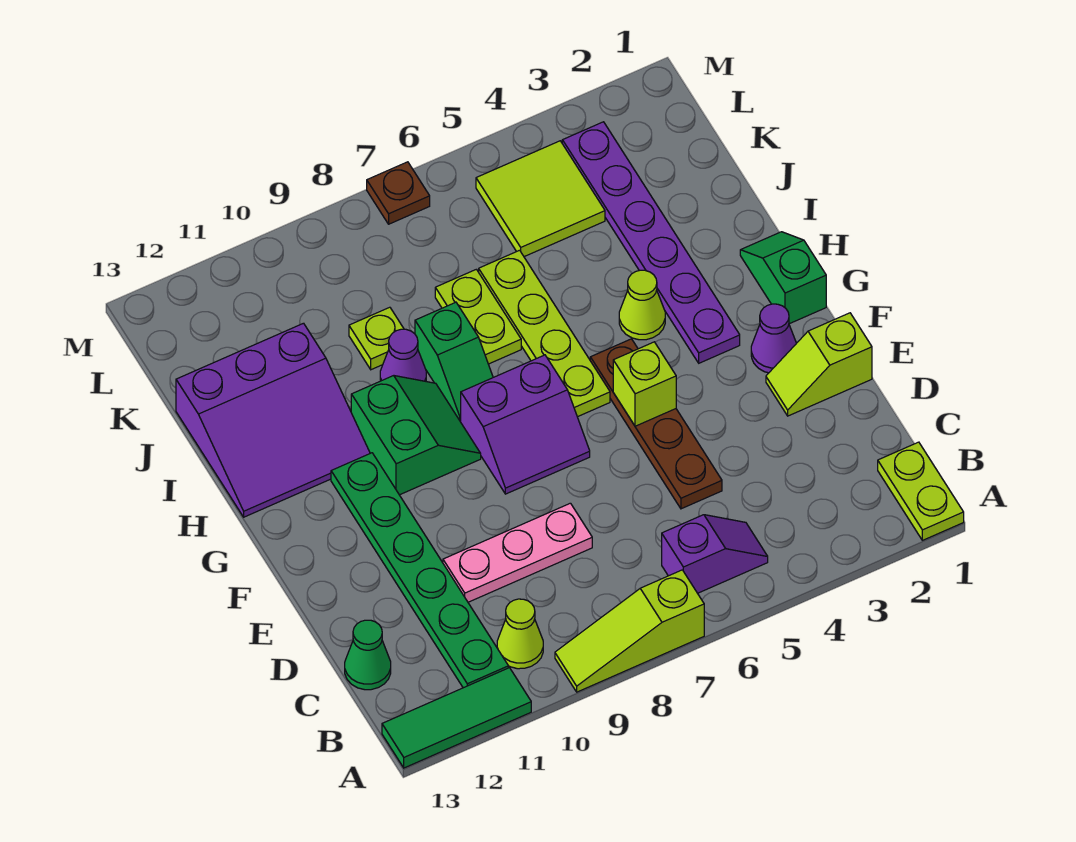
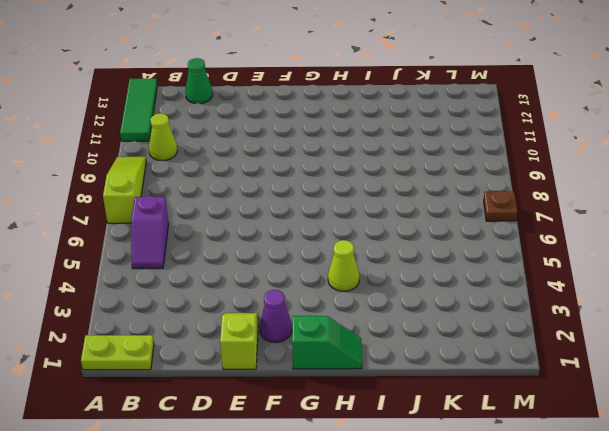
none -> green 1x6 plate [331,453,508,688]
none -> brown 1x4 plate [590,339,722,509]
none -> pink 1x3 plate [443,503,592,602]

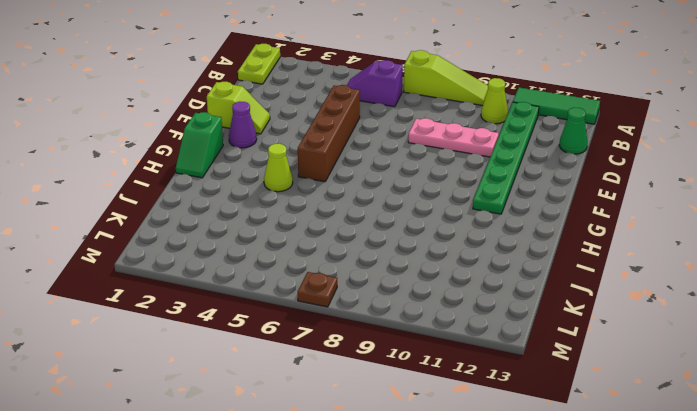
brown 1x4 brick [298,85,360,182] -> brown 1x4 plate [590,339,722,509]
none -> purple 2x2 slope [461,355,590,494]
none -> purple 1x6 plate [562,122,740,363]
none -> lime 1x4 plate [479,250,610,417]

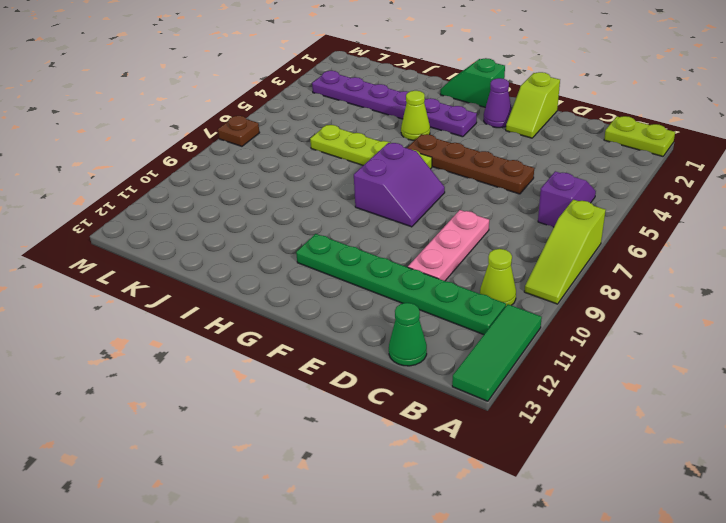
none -> green 2x2 slope [351,376,481,495]
none -> green 1x2 slope [415,302,493,422]
none -> purple 3x3 slope [176,323,370,517]

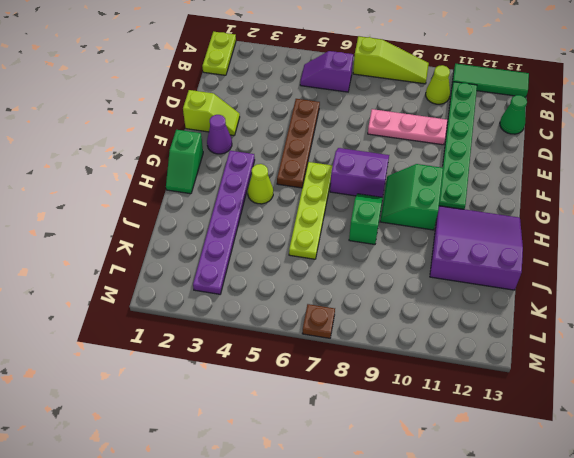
none -> lime 1x2 plate [435,269,521,364]
none -> purple 1x1 cone [380,329,426,381]
none -> lime 1x1 plate [349,307,404,370]

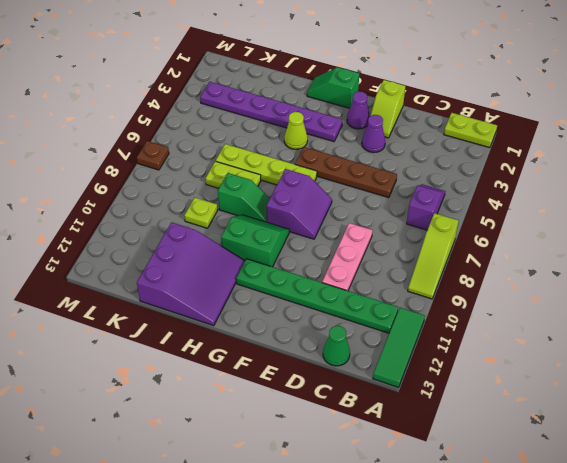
purple 1x1 cone [362,115,385,153] -> purple 1x1 cone moved to [380,329,426,381]
none -> lime 1x1 cone [497,599,543,669]
none -> lime 2x2 tile [476,141,605,257]
none -> lime 1x1 brick [613,342,676,426]

